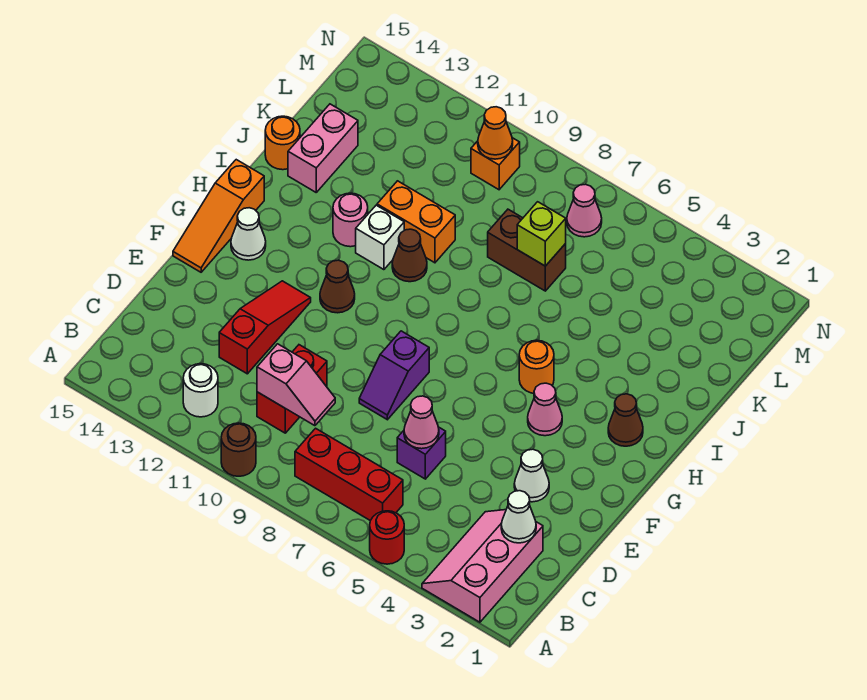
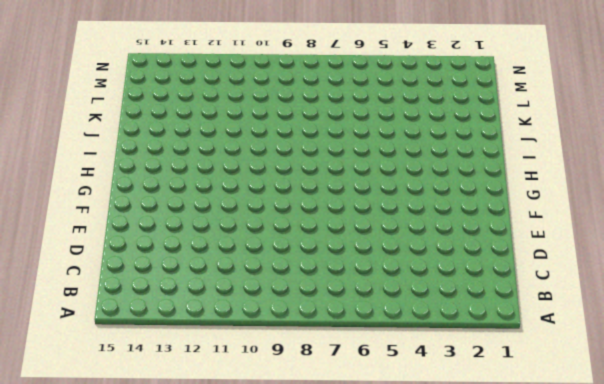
none -> pink 2x3 slope [422,510,543,622]
none -> red 1x1 round brick [370,511,404,564]
none -> brown 1x1 round brick [221,423,256,476]
none -> red 1x3 brick [295,428,403,521]

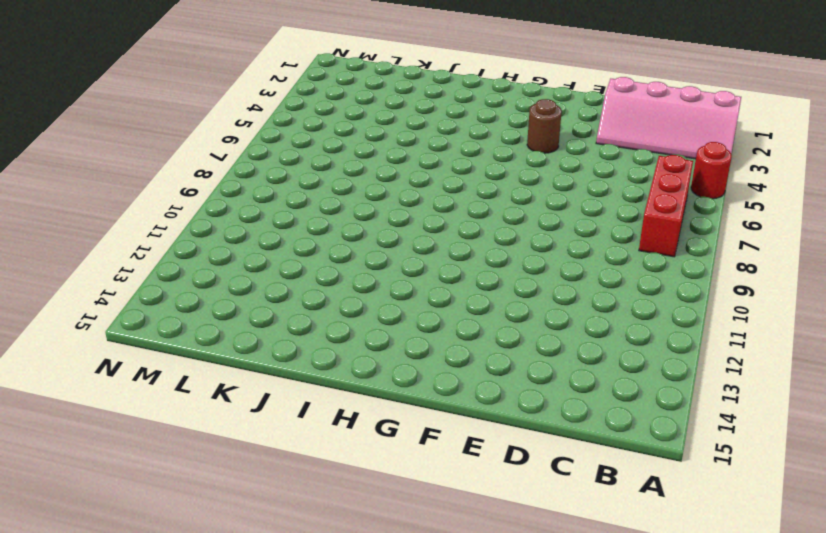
pink 2x4 slope [596,77,741,159] -> pink 2x3 slope [422,510,543,622]
brown 1x1 round brick [527,99,562,153] -> brown 1x1 round brick moved to [221,423,256,476]
none -> white 1x1 round brick [183,364,218,417]
none -> red 1x2 brick [257,345,327,433]
none -> purple 1x1 brick [397,427,446,479]
none -> red 1x3 slope [219,281,311,374]

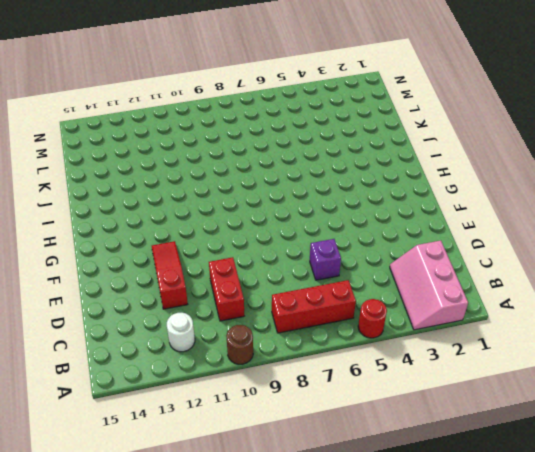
none -> white 1x1 cone [514,449,549,502]
none -> purple 1x2 slope [359,331,429,420]
none -> orange 1x3 slope [173,160,264,272]
none -> pink 1x1 cone [528,383,562,436]

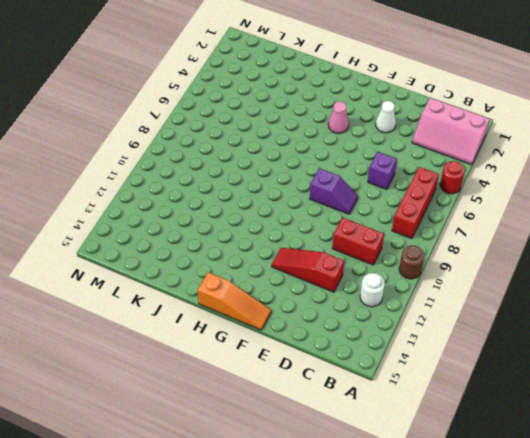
none -> brown 1x1 cone [320,260,355,313]
none -> white 1x1 cone [231,208,266,260]
none -> brown 1x1 cone [608,394,643,446]
none -> orange 1x1 round brick [519,340,554,393]

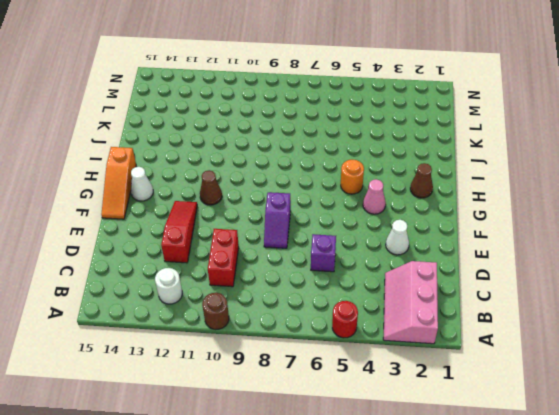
none -> red 1x3 brick [295,428,403,521]
none -> brown 1x1 cone [392,229,427,282]
none -> white 1x1 brick [356,205,404,270]
none -> pink 1x1 round brick [333,193,368,247]

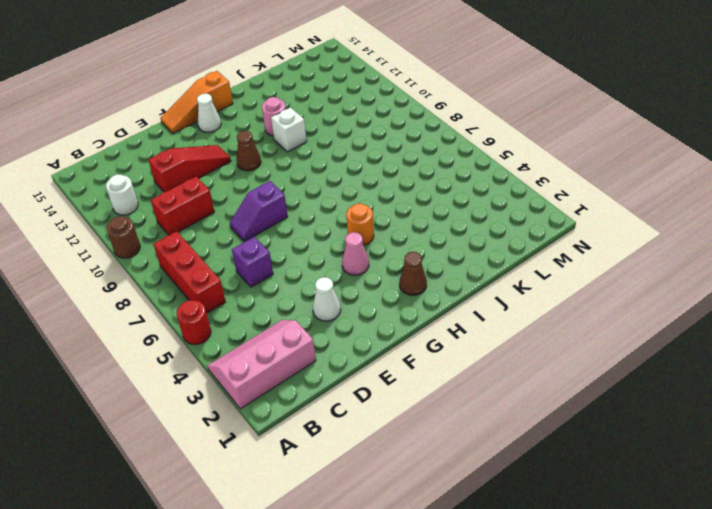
none -> brown 1x1 cone [392,229,427,282]
none -> orange 1x2 brick [377,181,455,263]
none -> pink 1x2 brick [288,104,358,192]
none -> orange 1x1 round brick [265,116,300,170]

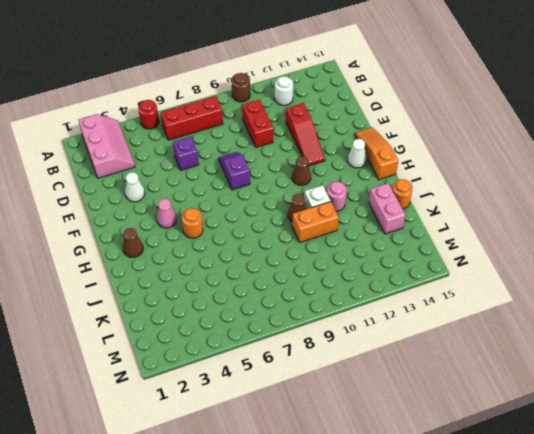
none -> brown 1x2 brick [488,209,566,291]
none -> pink 1x1 cone [567,184,602,237]
none -> orange 1x1 brick [471,138,520,190]
none -> white 1x1 cone [501,491,536,543]

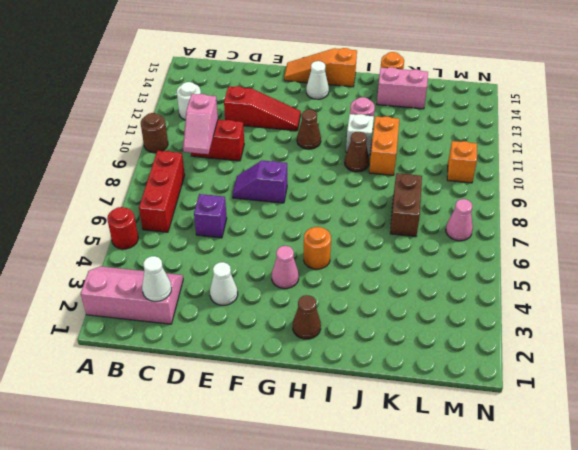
none -> pink 1x1 cone [404,396,439,449]
none -> lime 1x1 brick [517,202,566,266]
none -> orange 1x1 cone [478,107,513,159]

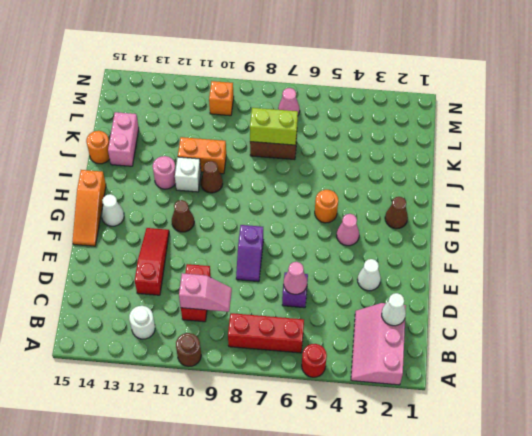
lime 1x2 brick [250,108,298,145] -> lime 1x1 brick [517,202,566,266]
none -> orange 1x1 cone [478,107,513,159]

